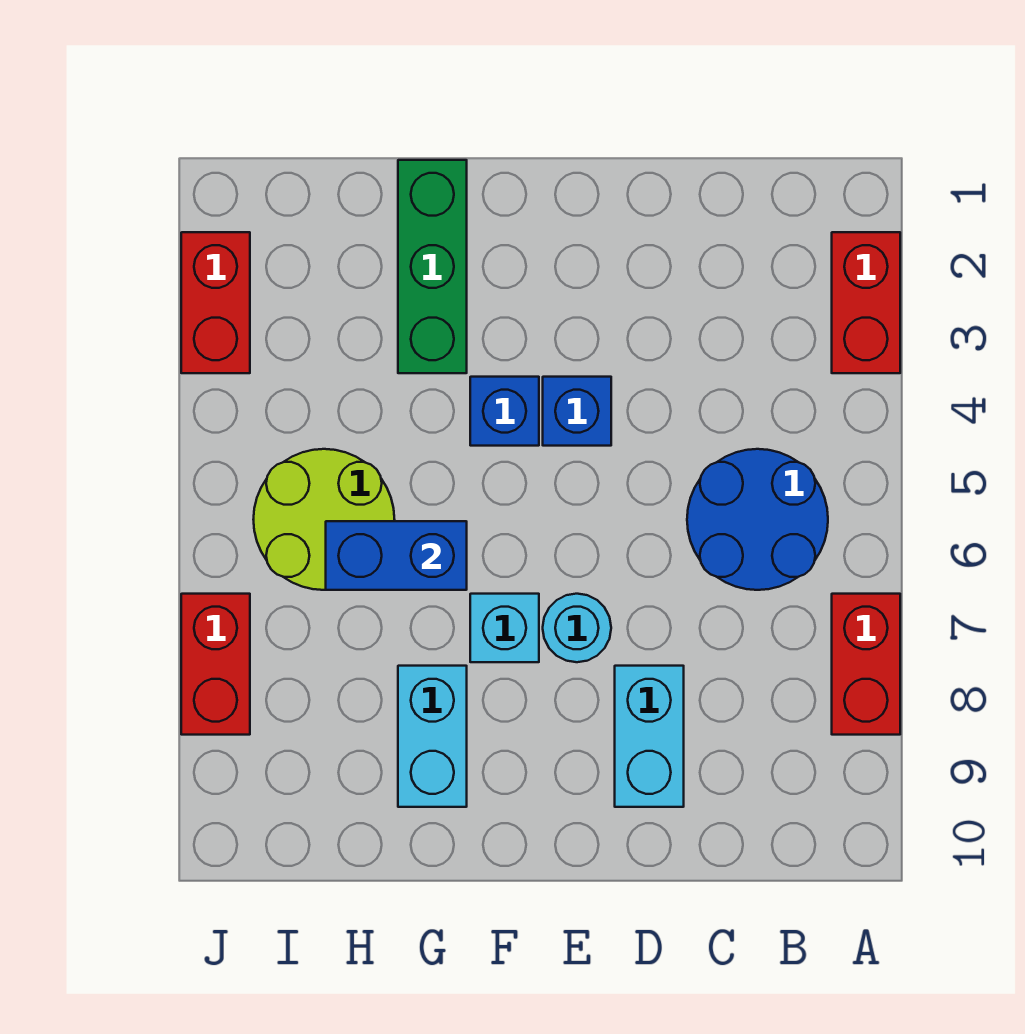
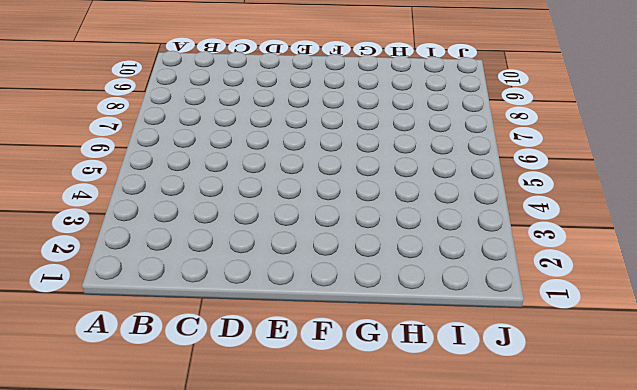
none -> red 1x2 brick [832,232,900,373]
none -> red 1x2 brick [832,594,900,735]
none -> blue 2x2 round brick [687,449,828,590]

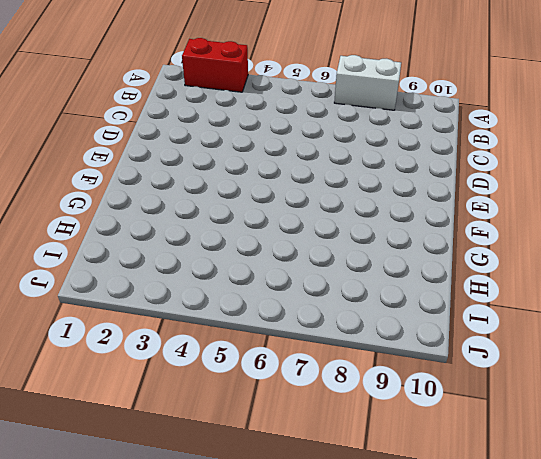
white 1x2 brick [334,55,401,110] -> red 1x2 brick [832,594,900,735]
none -> blue 2x2 round brick [687,449,828,590]
none -> cyan 1x2 brick [615,666,684,807]
none -> blue 1x1 brick [543,377,611,446]

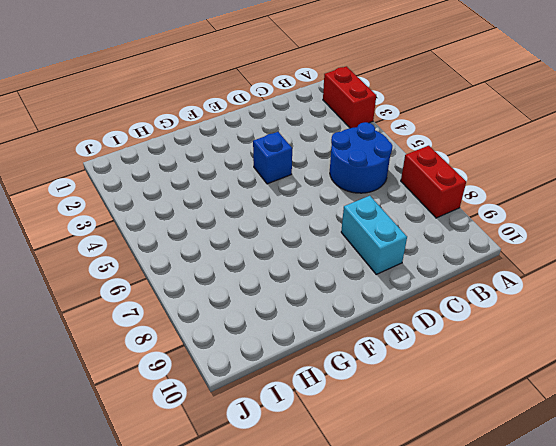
none -> cyan 1x1 round brick [543,594,611,662]
none -> blue 1x1 brick [470,377,539,446]
none -> cyan 1x1 brick [470,594,539,662]

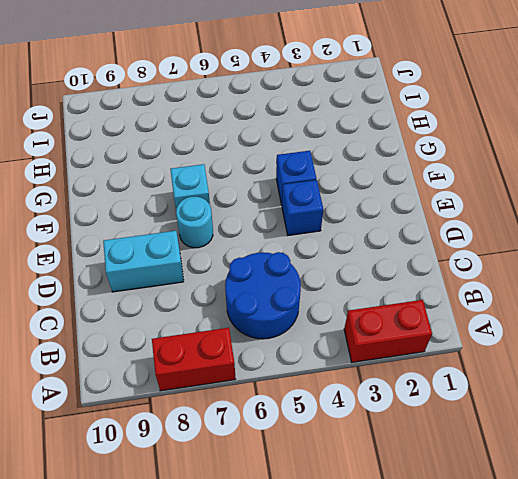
none -> green 1x3 brick [398,160,467,373]
none -> cyan 1x2 brick [398,666,467,807]
none -> lime 2x2 round brick [253,449,395,590]

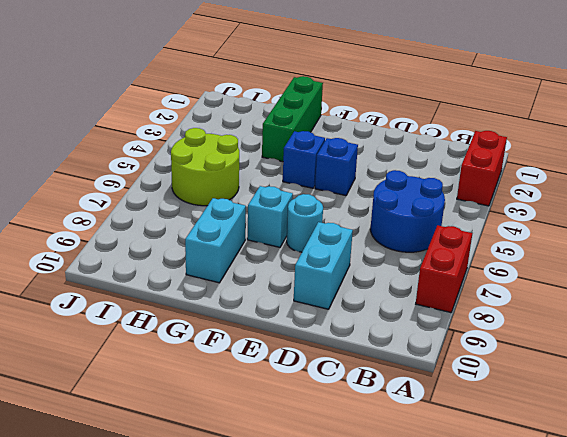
none -> red 1x2 brick [181,232,250,373]
none -> red 1x2 brick [181,594,250,735]
none -> blue 1x2 brick [326,521,467,590]

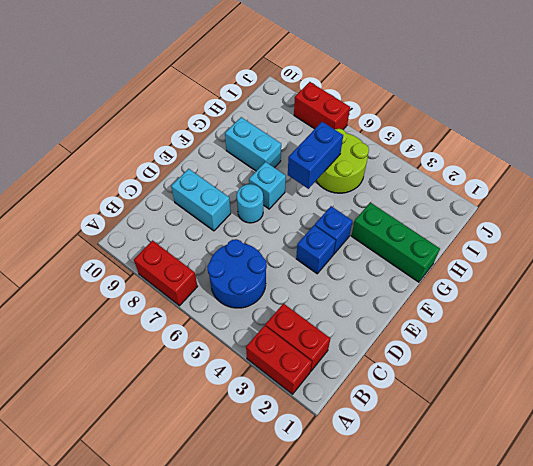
red 1x2 brick [265,304,331,371] -> red 1x2 brick moved to [181,232,250,373]

